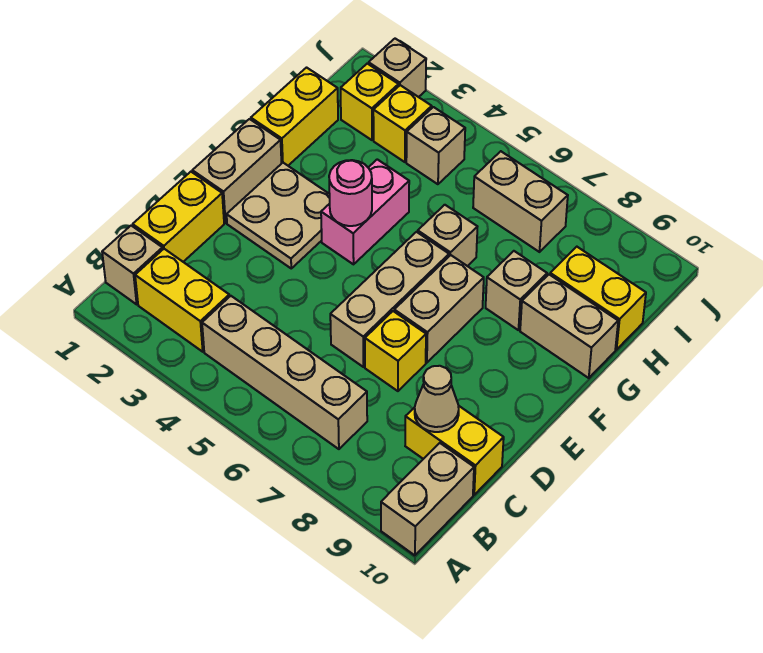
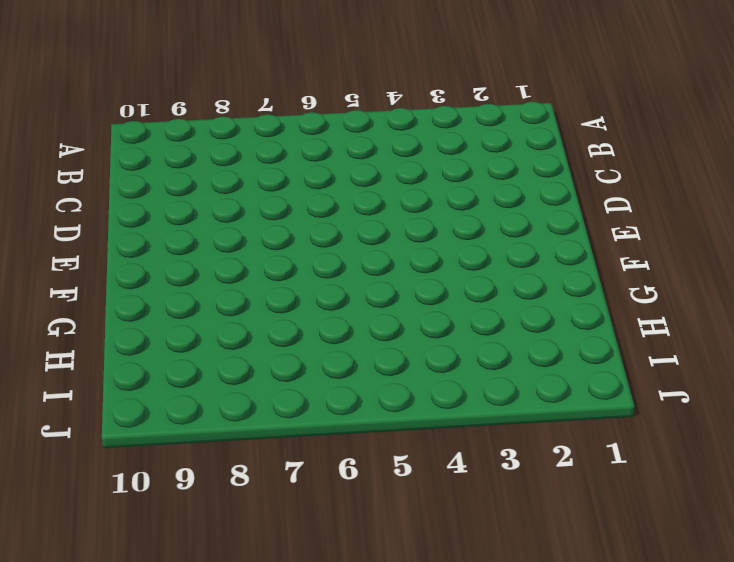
none -> tan 1x2 brick [381,443,474,555]
none -> tan 1x1 brick [102,226,163,304]
none -> yellow 1x2 brick [135,249,229,352]

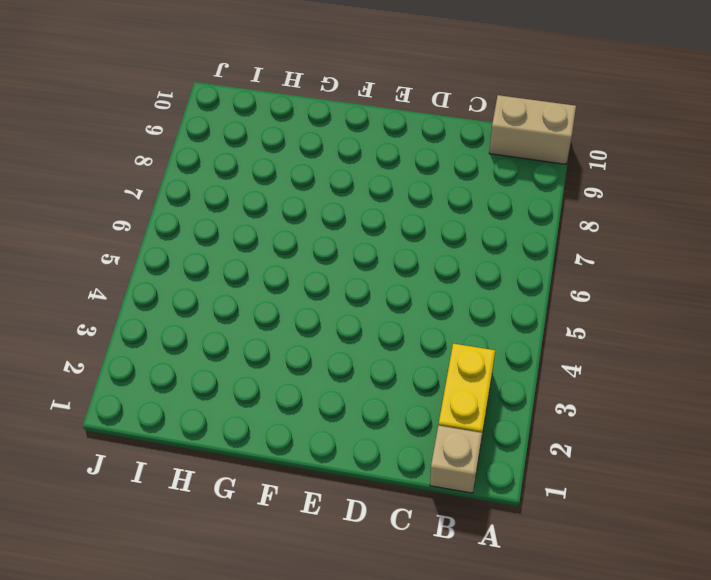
none -> tan 1x4 brick [202,296,367,449]
none -> yellow 1x2 brick [133,172,224,262]
none -> yellow 1x2 brick [405,405,504,495]

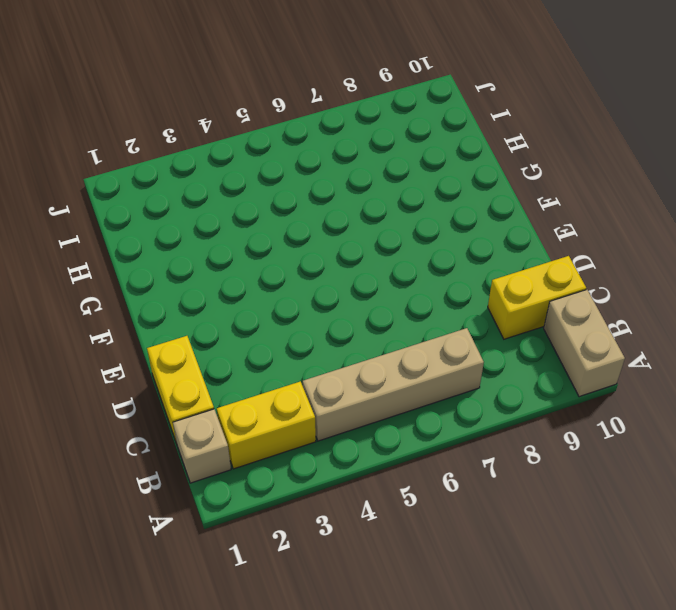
none -> tan 1x3 brick [330,232,449,367]
none -> yellow 1x1 brick [365,311,426,391]
none -> tan 1x2 brick [192,119,281,223]

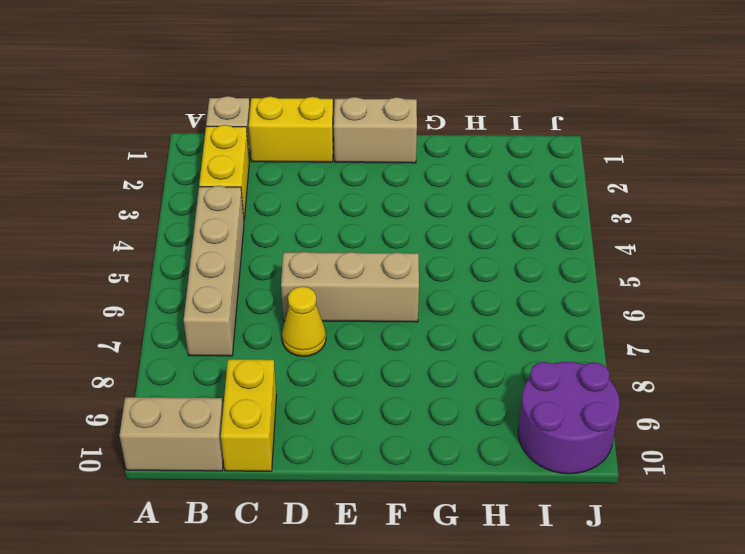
yellow 1x1 cone [282,286,326,356] -> yellow 1x1 brick [365,311,426,391]
purple 2x2 round brick [518,362,620,474] -> none
none -> tan 2x2 plate [227,163,330,268]
none -> tan 1x2 brick [394,255,484,363]
none -> pink 1x2 brick [321,159,409,264]

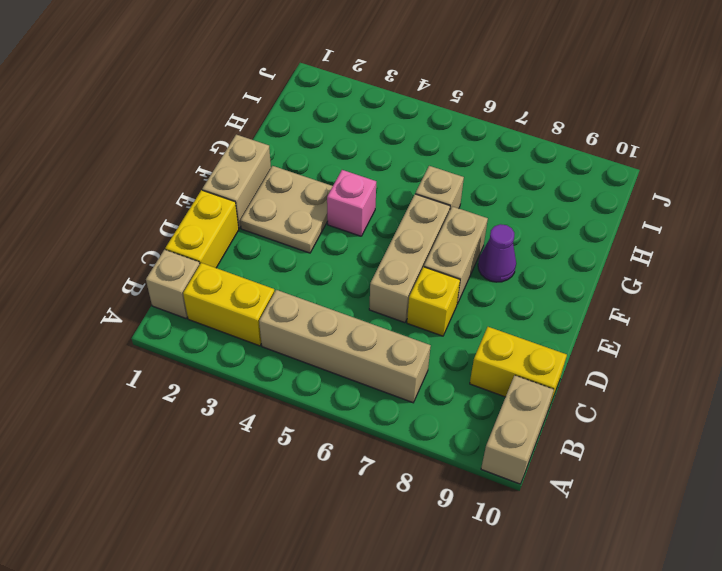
pink 1x1 brick [327,170,376,236] -> pink 1x2 brick [321,159,409,264]
purple 1x1 cone [478,224,516,282] -> none
none -> yellow 1x2 brick [251,68,338,166]
none -> tan 1x1 brick [486,251,547,330]
none -> tan 1x2 brick [520,275,618,378]

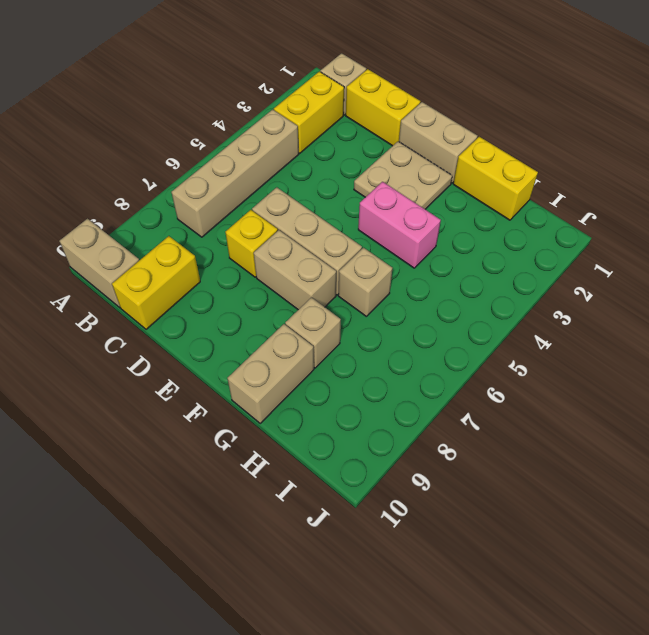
none -> yellow 1x2 brick [550,247,646,350]
none -> yellow 1x1 brick [341,64,399,140]
none -> yellow 1x1 brick [373,85,432,162]

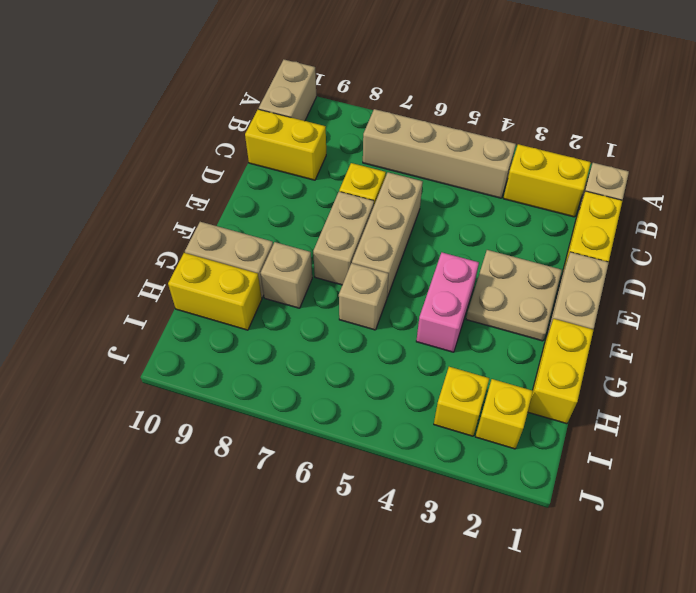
none -> tan 1x1 brick [406,107,465,184]
none -> tan 1x2 brick [473,151,568,252]
none -> tan 1x1 brick [369,39,426,97]

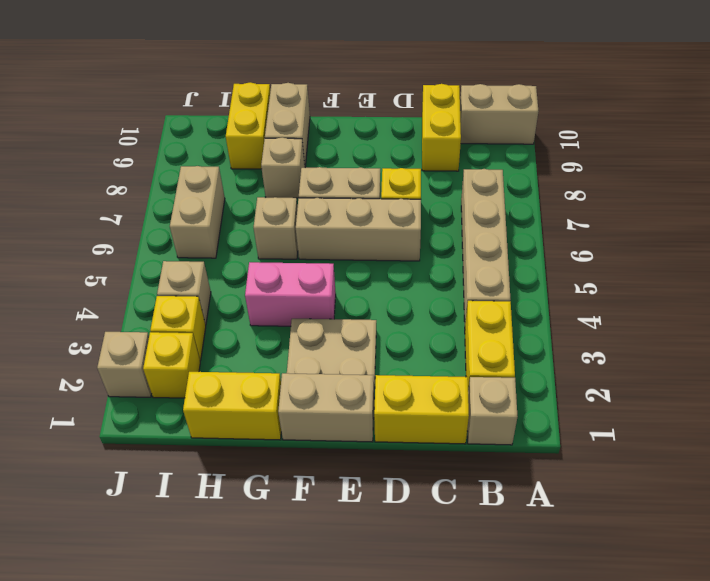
none -> tan 1x1 cone [415,366,459,432]
none -> pink 1x1 round brick [329,160,372,226]

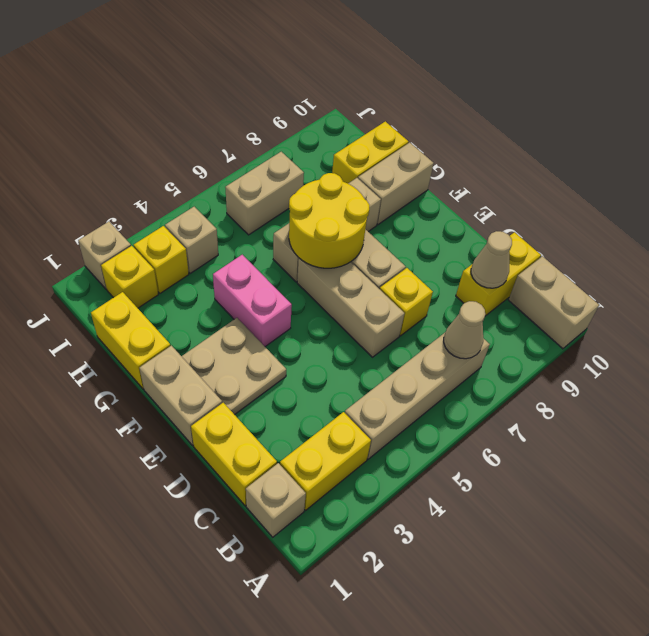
tan 1x1 cone [444,301,485,359] -> none
yellow 2x2 round brick [289,173,370,268] -> none
none -> pink 1x1 round brick [329,160,372,226]

